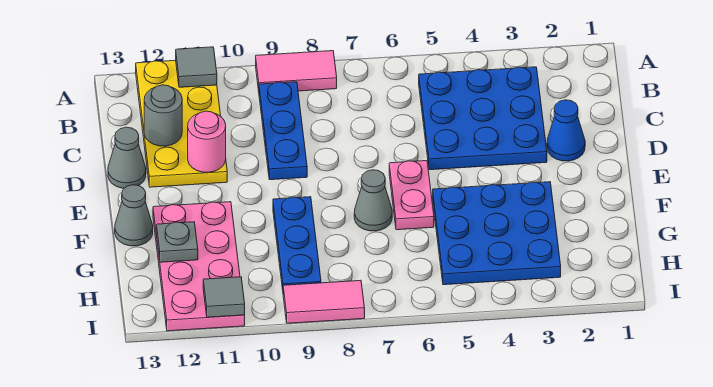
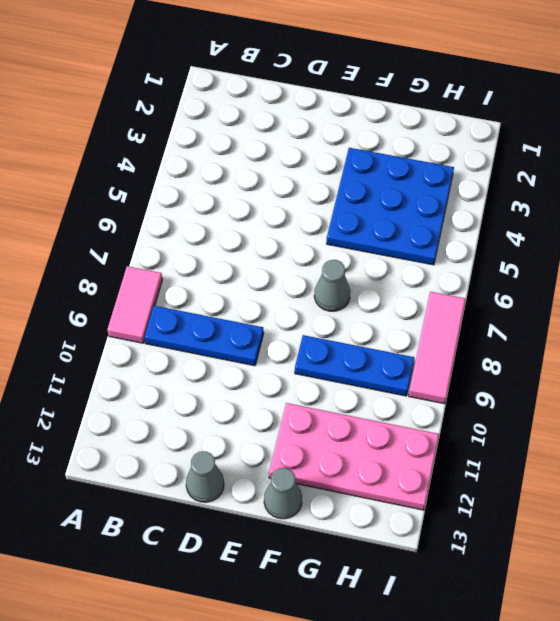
pink 1x3 tile [409,292,465,404] -> pink 1x2 tile [283,280,365,323]
none -> yellow 2x4 plate [136,60,227,187]
none -> blue 3x3 plate [419,67,547,170]
none -> blue 1x1 cone [547,100,585,161]

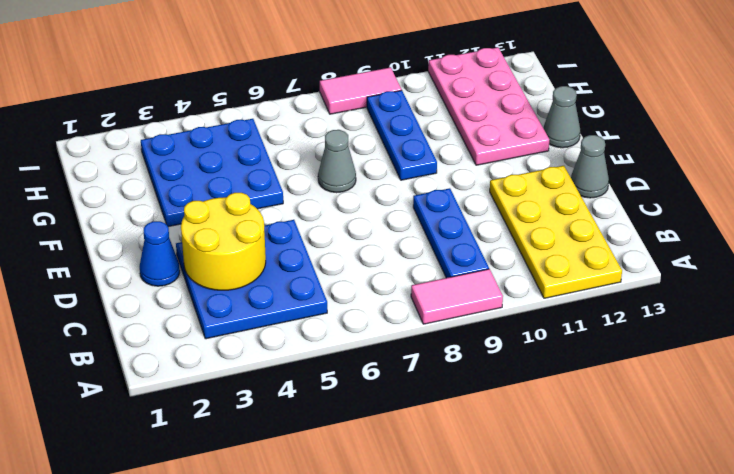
yellow 2x2 round brick [181,193,266,290] -> none
none -> pink 1x2 plate [389,161,434,230]
none -> grey 1x1 tile [176,47,217,87]
none -> grey 1x1 round brick [144,85,182,146]

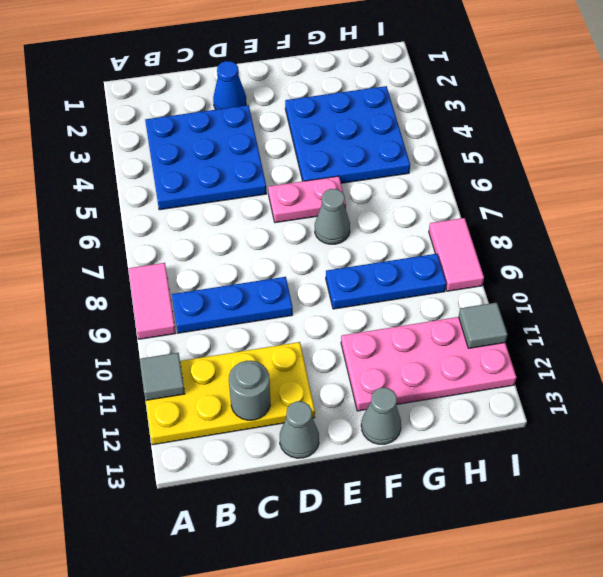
none -> pink 1x1 round brick [188,111,226,172]
none -> grey 1x1 plate [157,222,198,262]

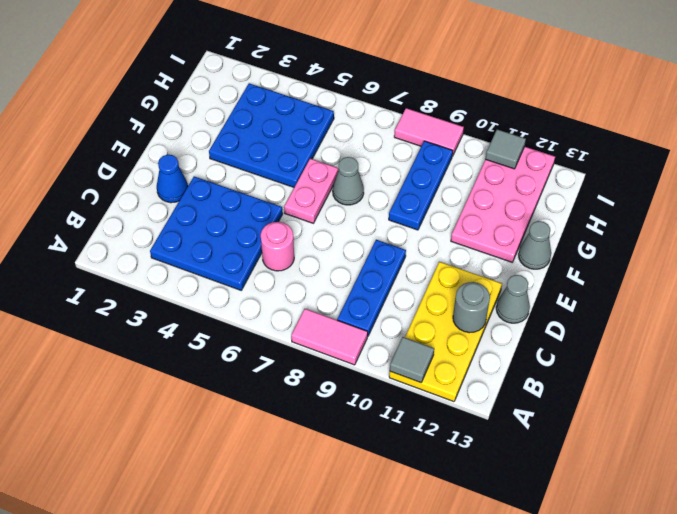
pink 1x1 round brick [261,222,294,271] -> pink 1x1 round brick moved to [188,111,226,172]
none -> grey 1x1 plate [157,222,198,262]

